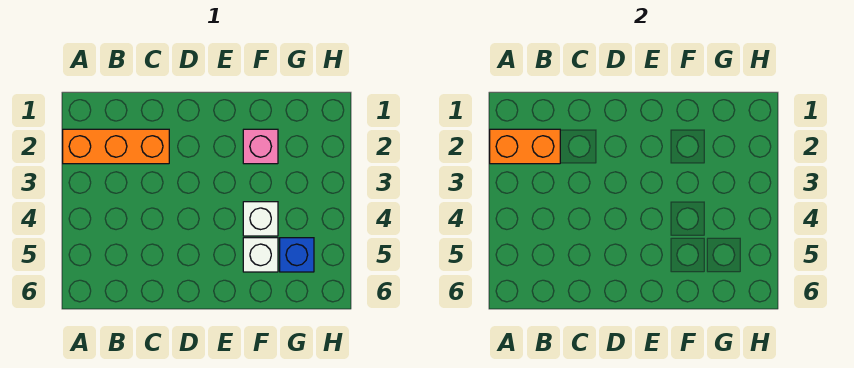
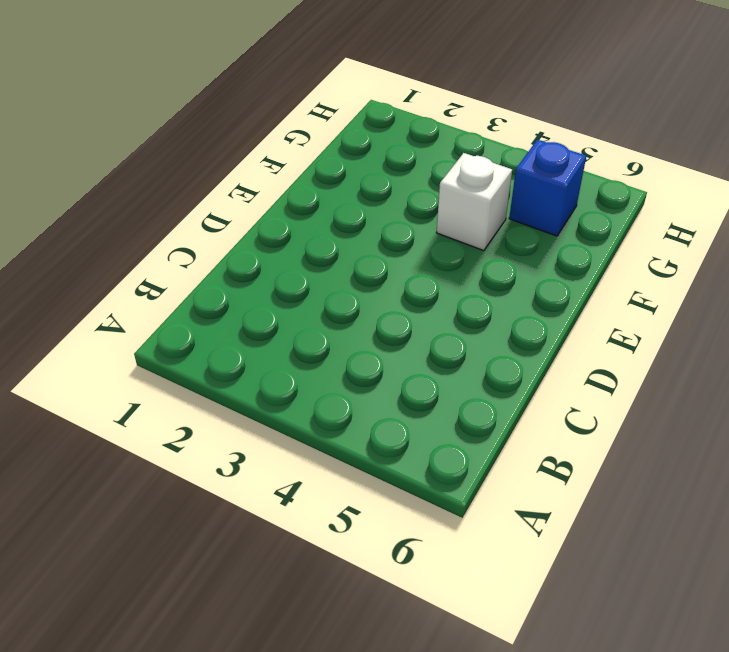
none -> orange 1x3 brick [63,129,169,164]
none -> pink 1x1 brick [243,129,278,164]

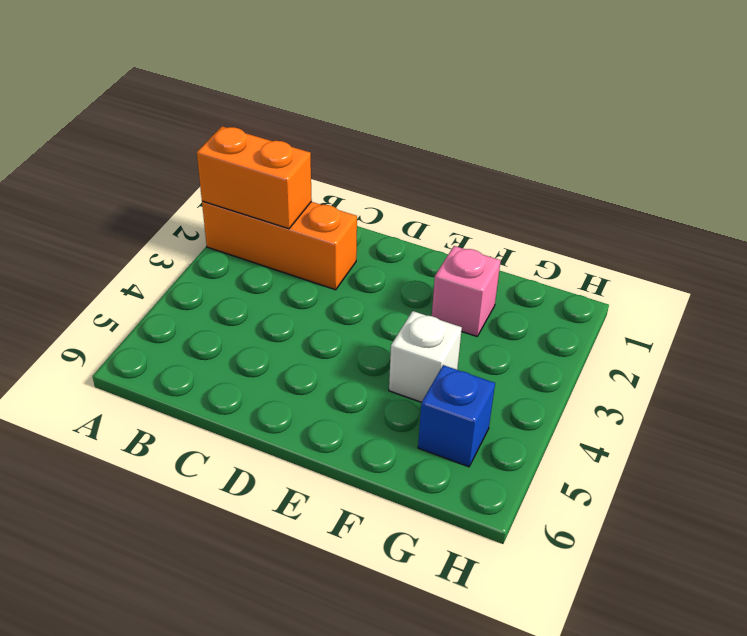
none -> white 1x1 brick [243,238,278,272]

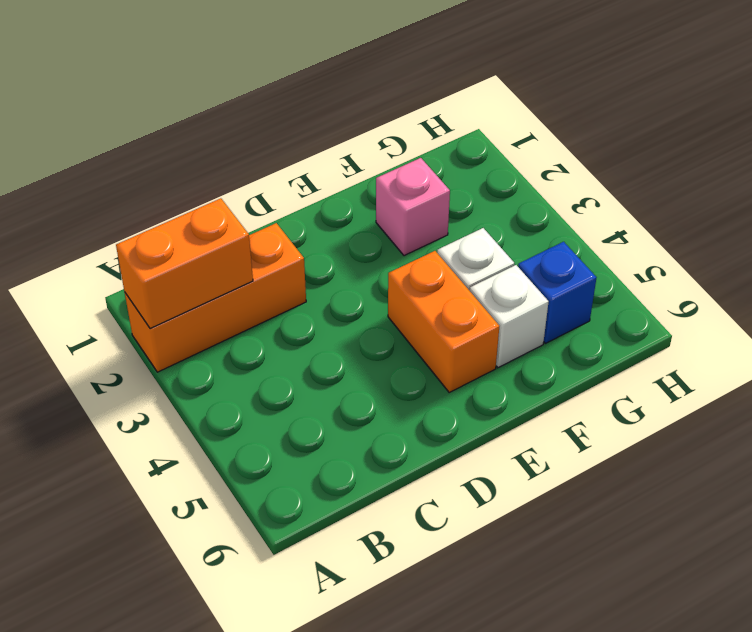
orange 1x2 brick [388,251,499,392] -> none

